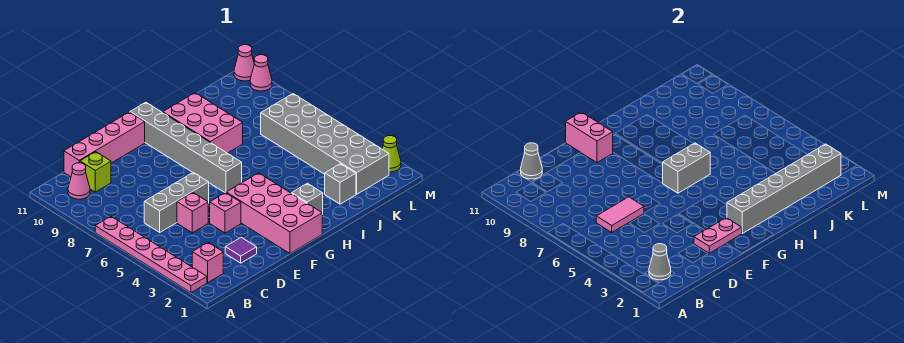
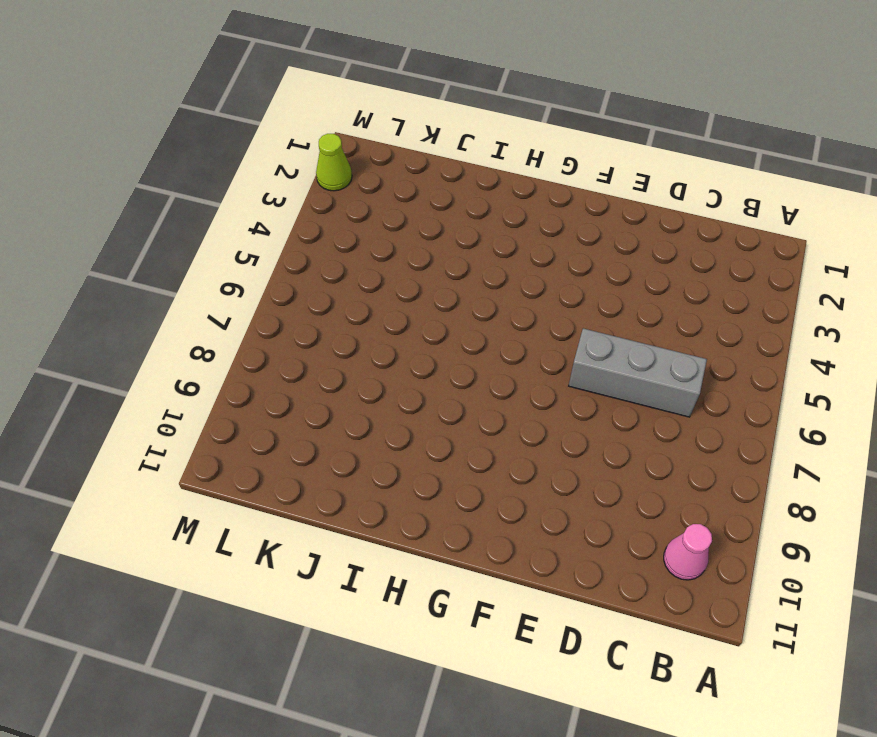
none -> pink 1x6 plate [95,216,207,293]
none -> pink 1x1 brick [192,243,223,283]
none -> lime 1x1 brick [80,152,111,192]

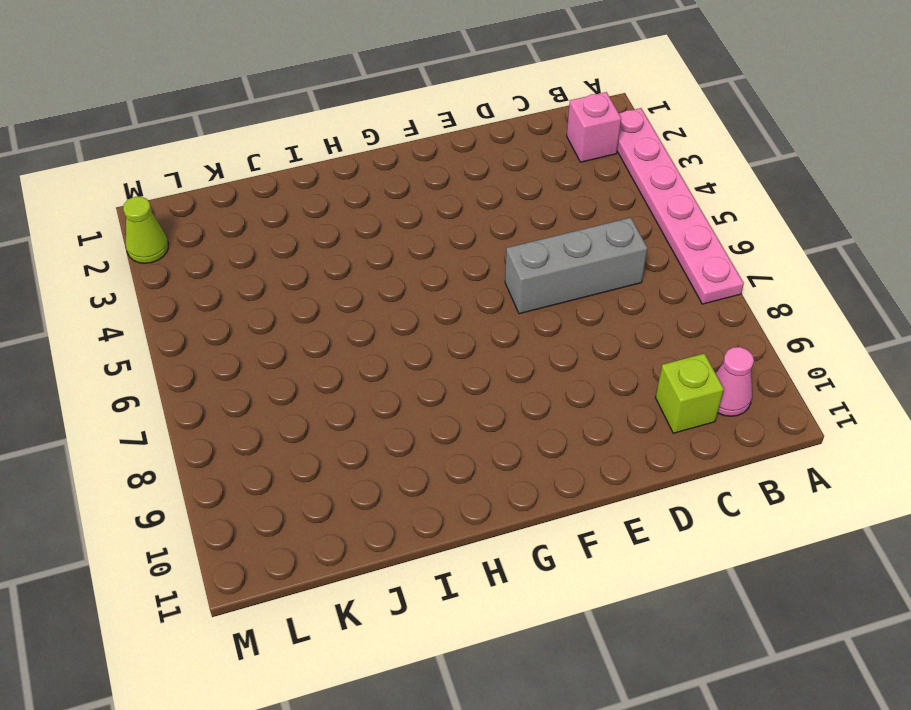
none -> pink 1x4 brick [64,112,145,177]
none -> purple 1x1 tile [225,237,257,263]
none -> pink 1x1 brick [177,192,208,233]

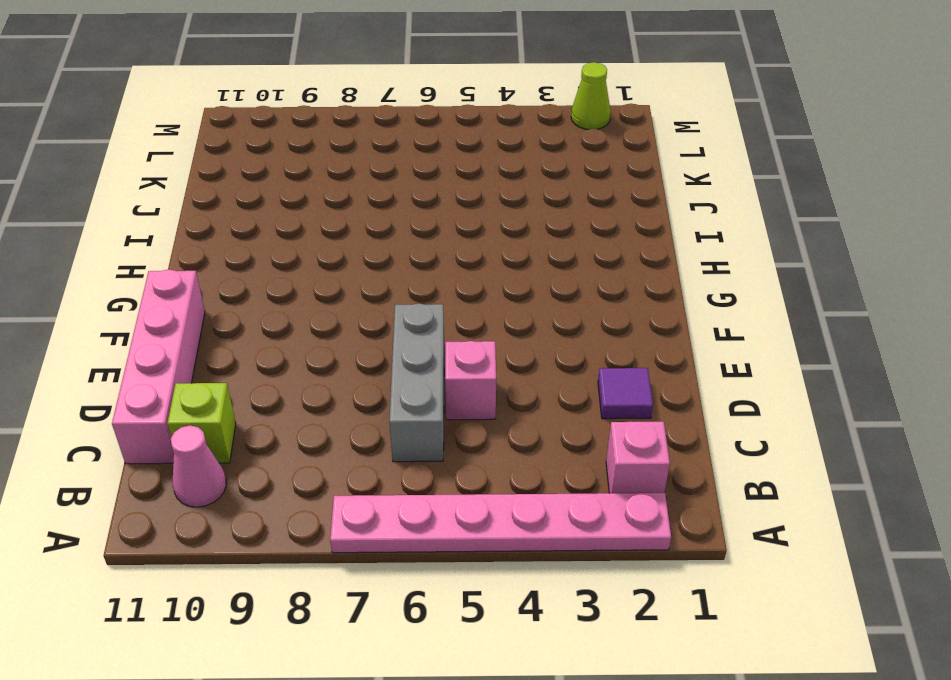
none -> pink 1x1 brick [210,193,241,233]
none -> pink 2x4 brick [226,173,322,253]
none -> grey 1x6 brick [130,102,242,193]

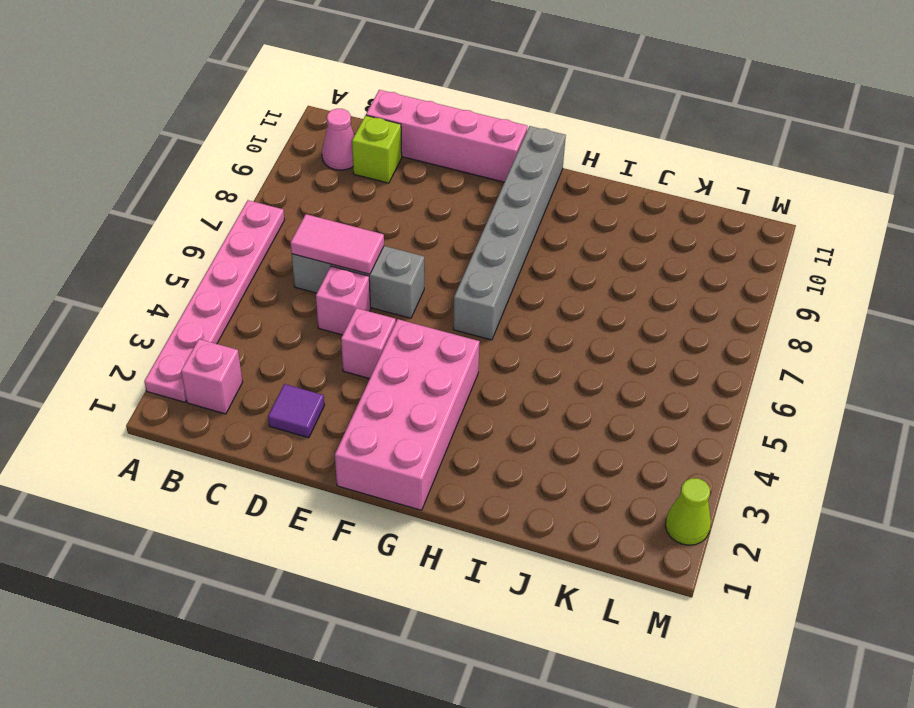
none -> grey 1x1 brick [292,183,323,214]
none -> pink 2x3 brick [163,93,243,153]
none -> grey 1x1 brick [325,164,356,204]

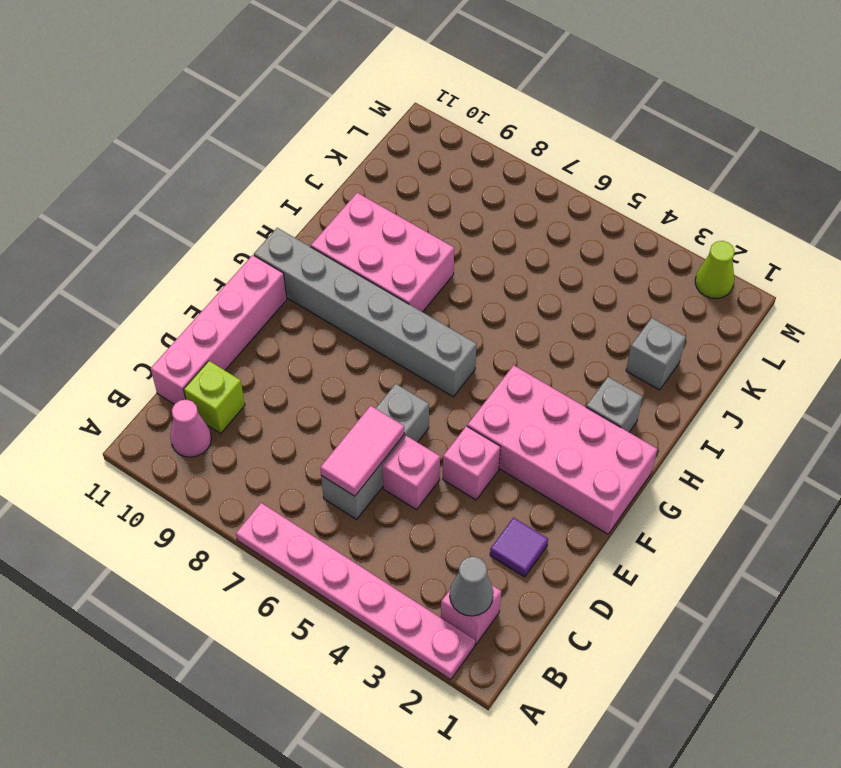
none -> grey 2x6 brick [261,94,389,194]
none -> pink 1x1 cone [250,55,272,91]
none -> pink 1x1 cone [234,45,254,81]

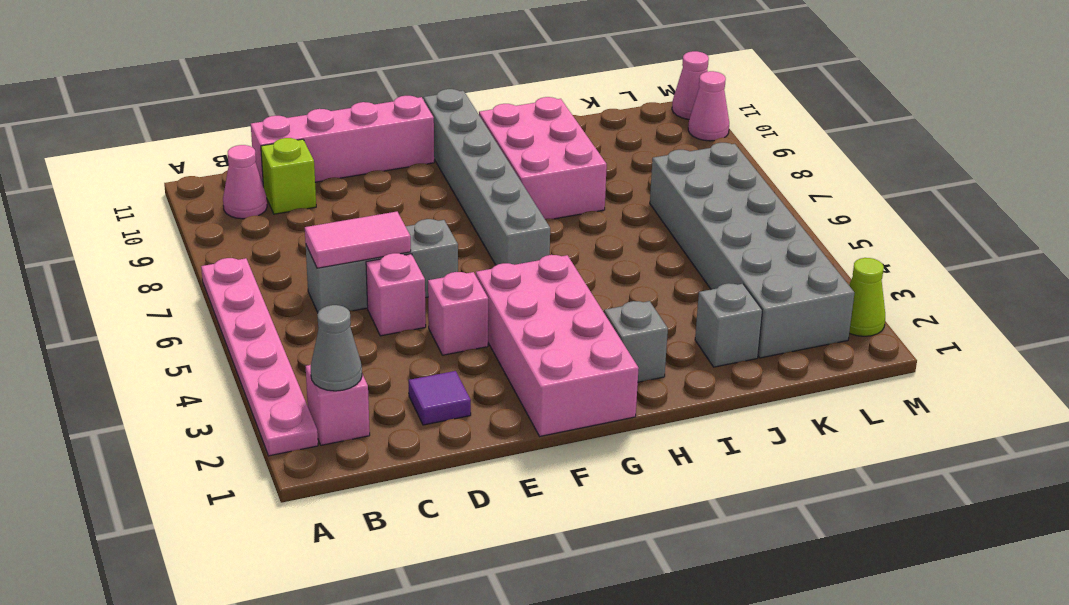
none -> grey 1x1 cone [521,143,542,179]
none -> pink 1x2 plate [694,218,742,253]
none -> pink 1x2 brick [566,112,613,163]

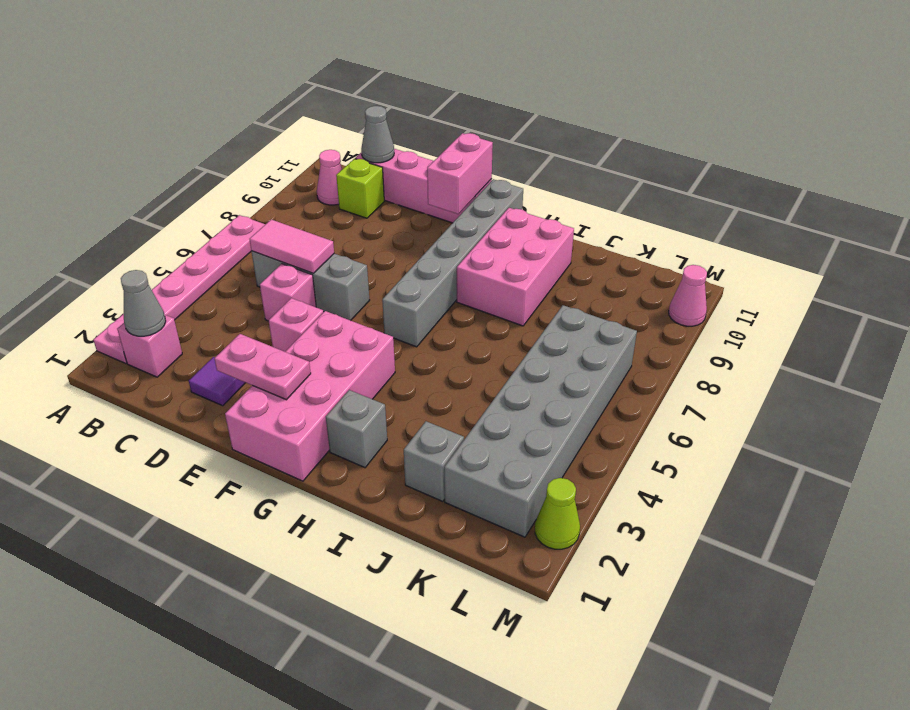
none -> pink 1x1 cone [234,45,254,81]
none -> grey 1x6 brick [727,144,841,233]
none -> grey 1x2 brick [663,143,710,193]

